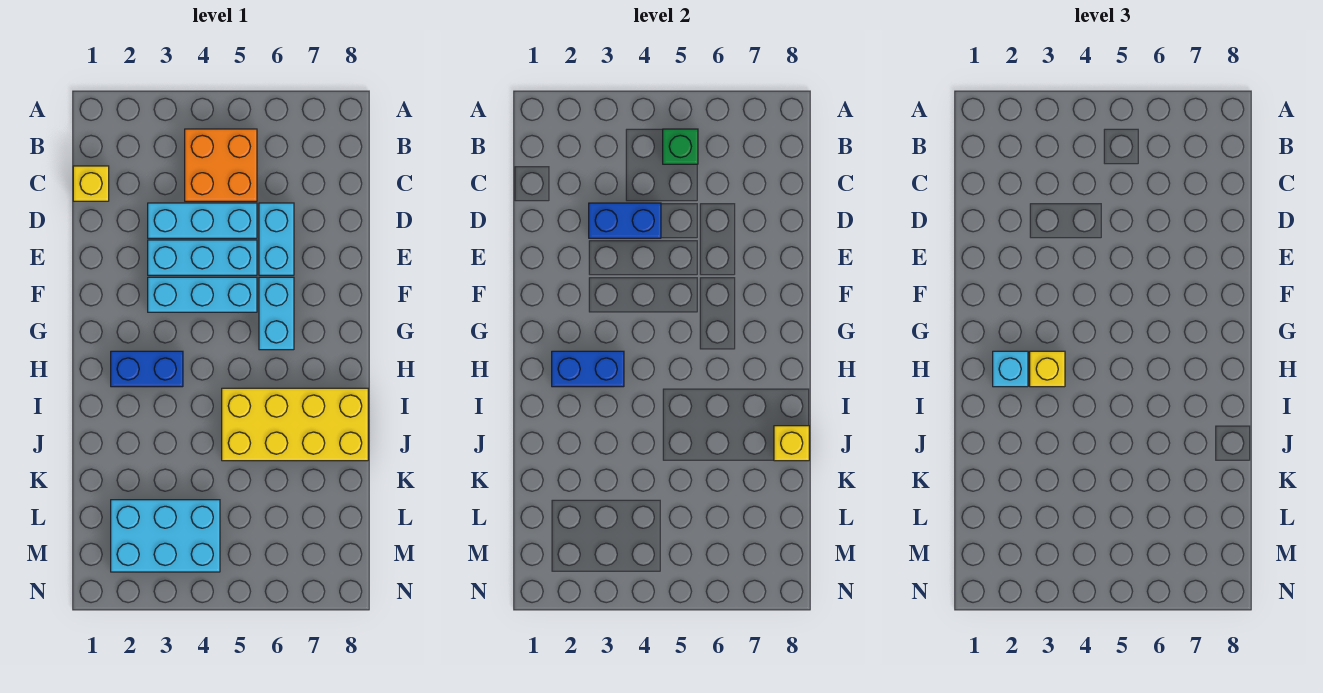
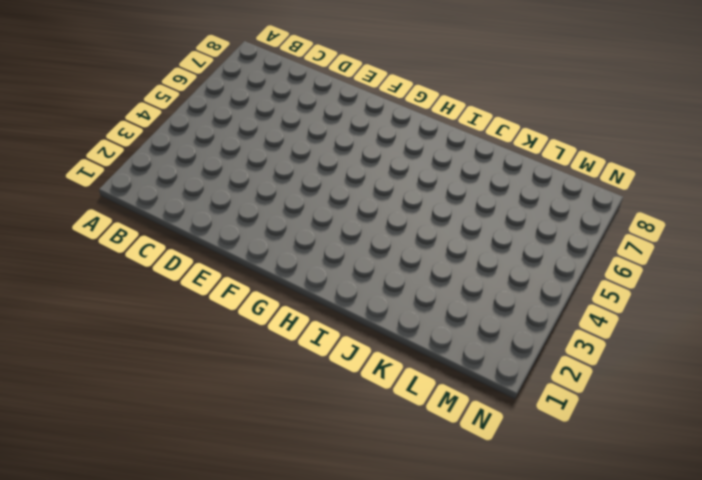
none -> orange 2x2 brick [185,129,257,201]
none -> yellow 1x1 brick [73,166,109,201]
none -> cyan 1x3 brick [148,203,257,238]

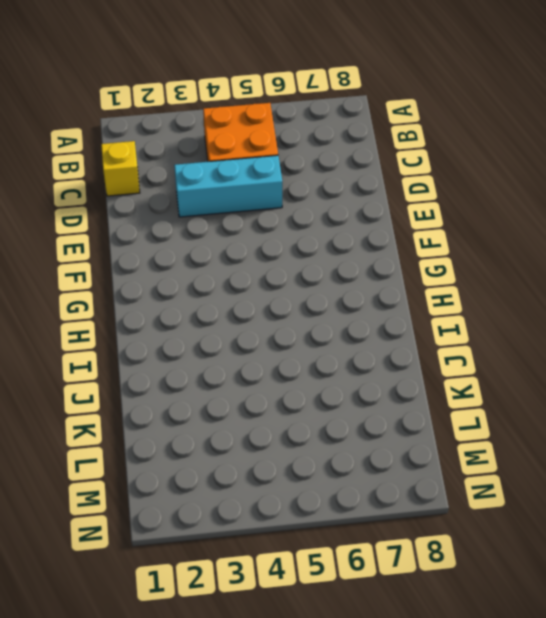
none -> cyan 1x2 brick [259,203,294,275]
none -> cyan 1x3 brick [148,240,257,275]
none -> cyan 1x3 brick [148,277,257,312]

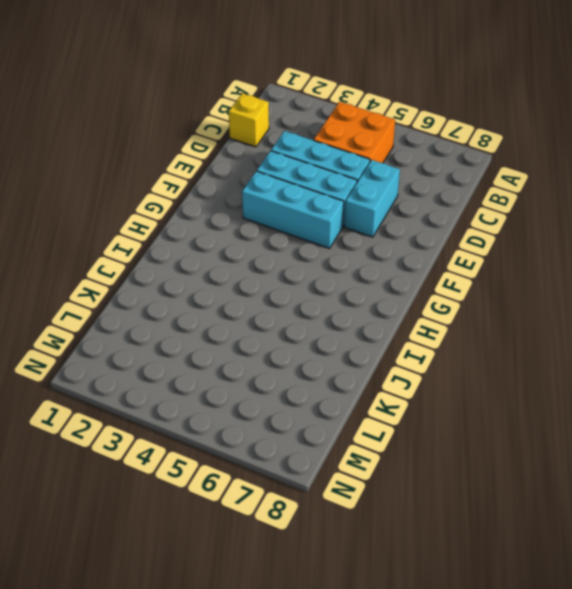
none -> cyan 1x2 brick [259,277,294,350]
none -> blue 1x2 brick [111,351,183,387]
none -> yellow 2x4 brick [222,388,368,461]

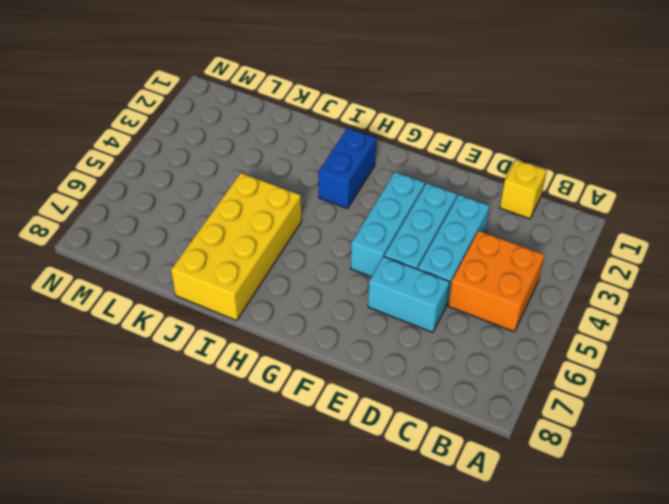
none -> cyan 1x2 brick [259,277,294,350]
none -> cyan 2x3 brick [111,500,220,572]
none -> green 1x1 brick [663,129,698,164]

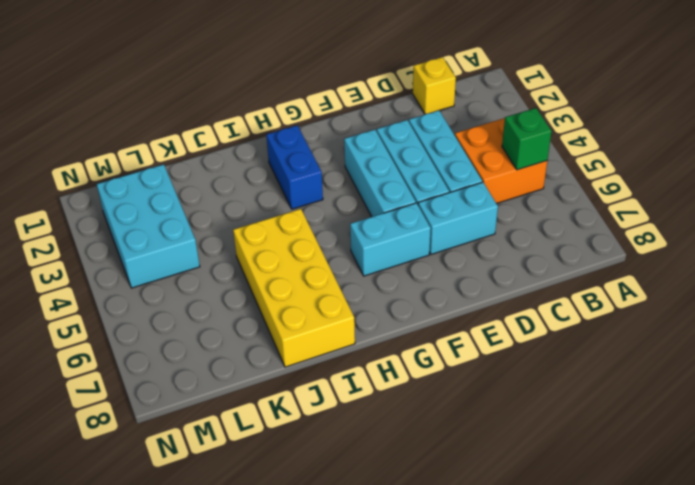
none -> blue 1x2 brick [589,203,661,238]
none -> blue 1x2 brick [552,351,624,387]
none -> yellow 1x1 brick [774,426,809,461]

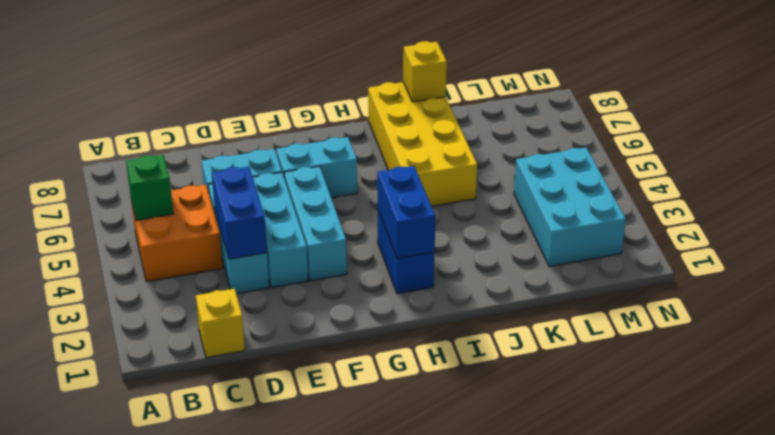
none -> cyan 1x1 brick [993,351,1028,387]
none -> yellow 1x1 brick [1030,351,1065,387]

